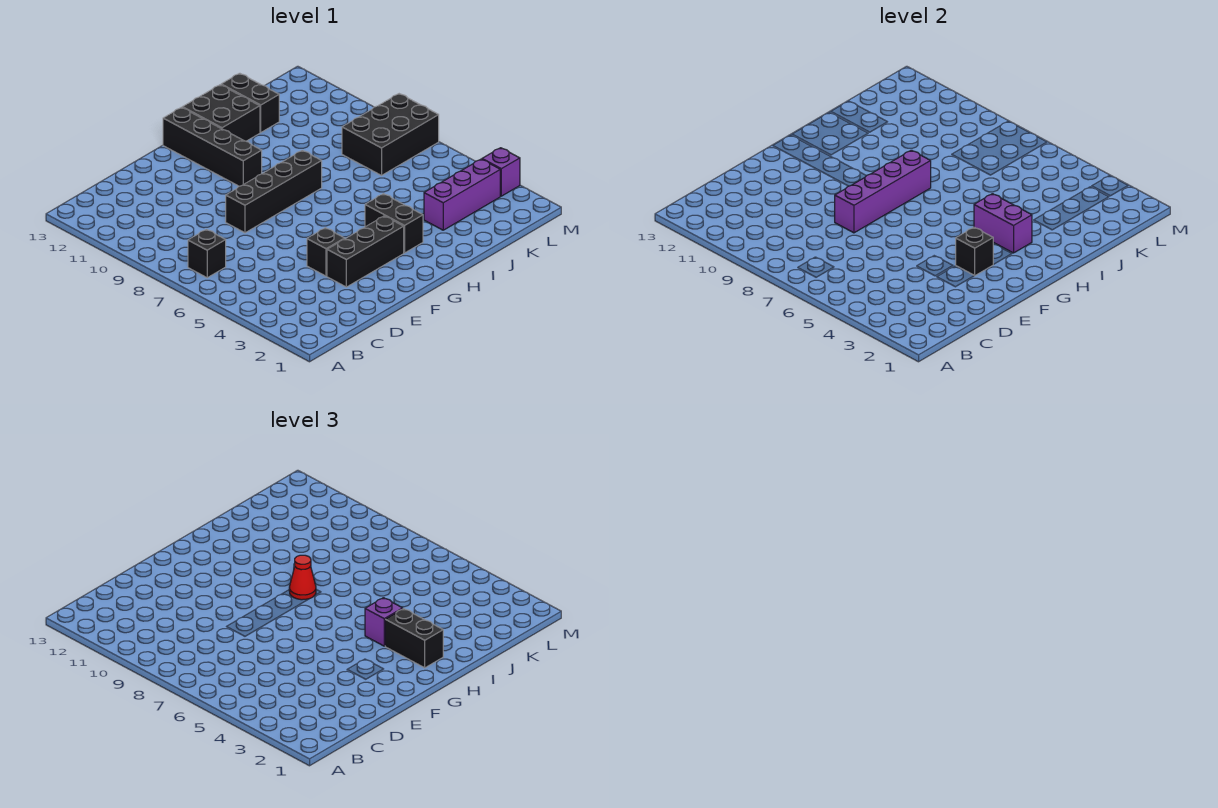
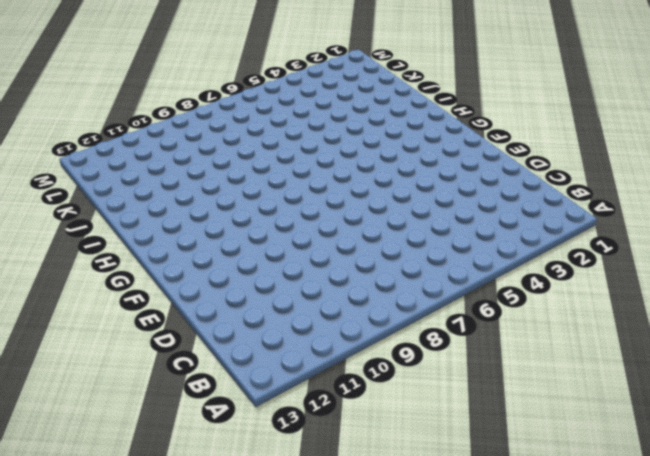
none -> black 1x1 brick [188,229,226,278]
none -> black 1x3 brick [327,216,404,287]
none -> black 1x1 brick [307,228,345,276]

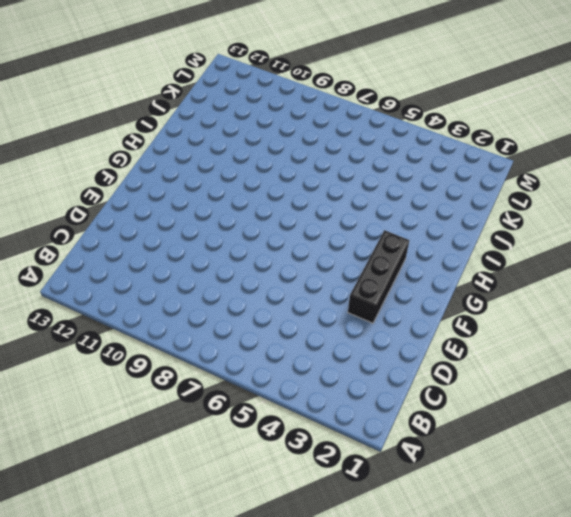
none -> black 1x1 brick [188,229,226,278]
none -> black 1x1 brick [307,228,345,276]
none -> black 1x4 brick [226,150,322,233]

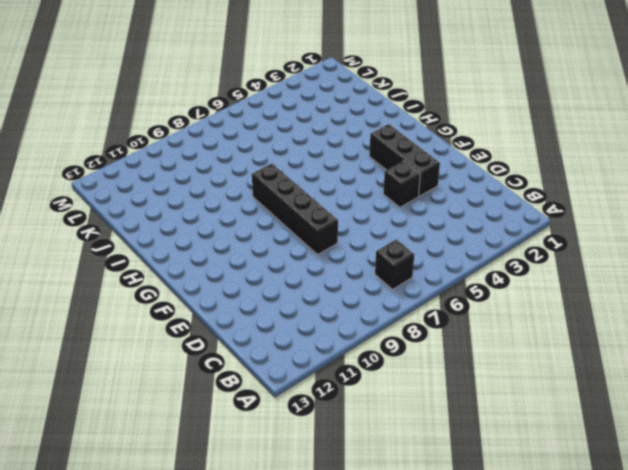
none -> black 1x4 brick [163,107,262,186]
none -> black 1x2 brick [365,194,423,253]
none -> black 2x2 brick [182,85,260,141]

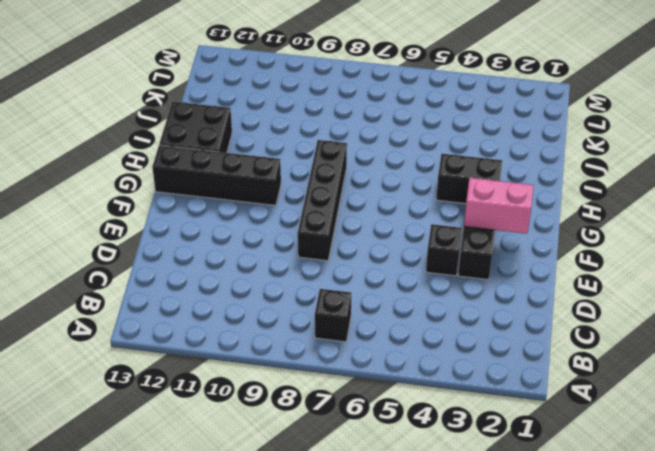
pink 1x2 brick [464,178,533,234] -> black 1x1 brick [956,227,993,276]
none -> purple 1x3 brick [424,159,500,230]
none -> black 1x2 brick [221,73,279,132]
none -> black 2x3 brick [342,94,439,175]

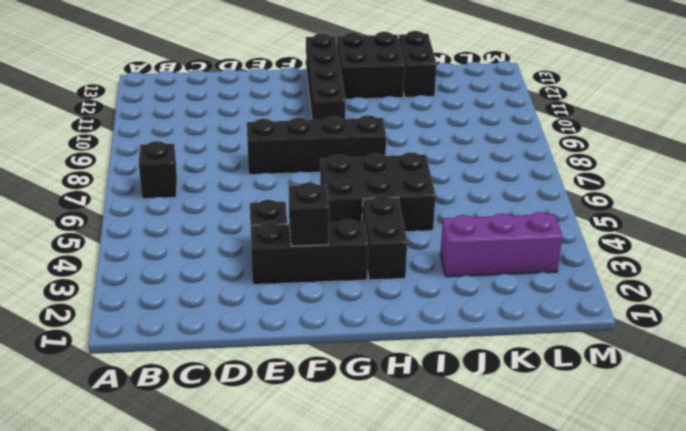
black 2x3 brick [320,152,436,232] -> black 2x3 brick moved to [342,94,439,175]
none -> purple 1x1 brick [482,148,520,196]
none -> purple 1x4 brick [835,150,931,233]
none -> purple 1x2 brick [974,194,1032,253]

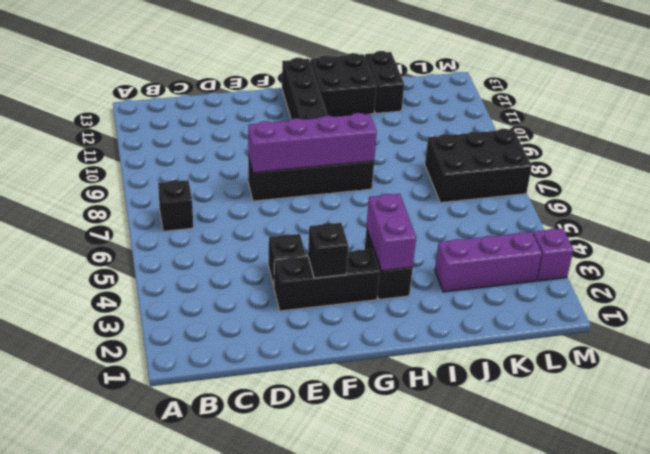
none -> black 1x2 brick [385,609,443,668]
none -> purple 1x1 brick [365,598,403,646]
none -> red 1x1 cone [289,555,316,600]

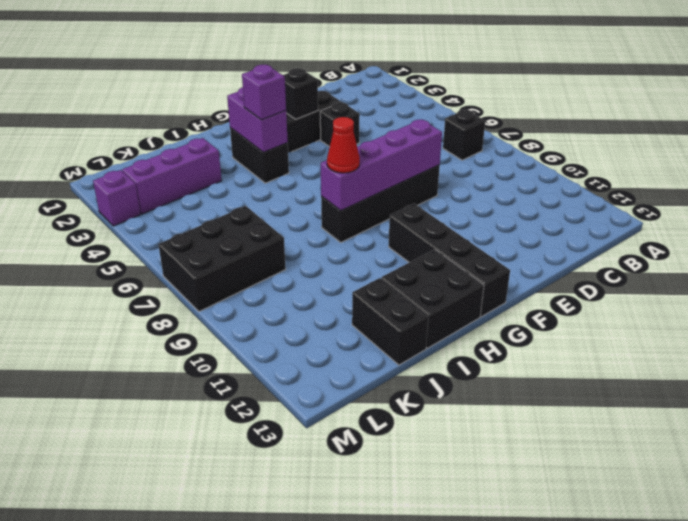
none -> black 1x2 brick [385,609,443,668]

